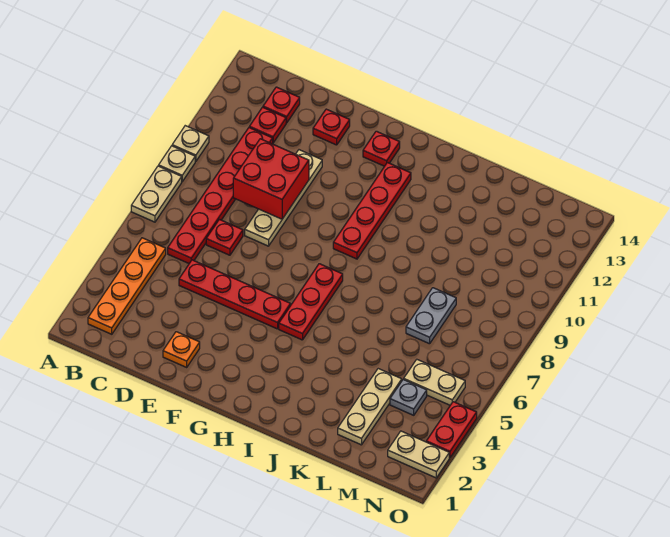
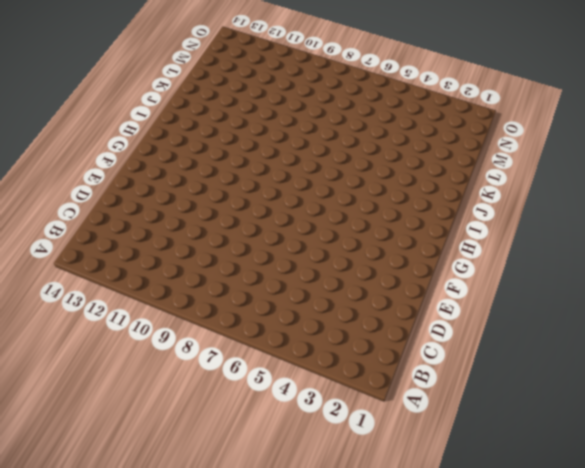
none -> tan 1x2 plate [131,166,182,222]
none -> tan 1x1 plate [159,146,195,182]
none -> tan 1x1 plate [172,126,209,162]

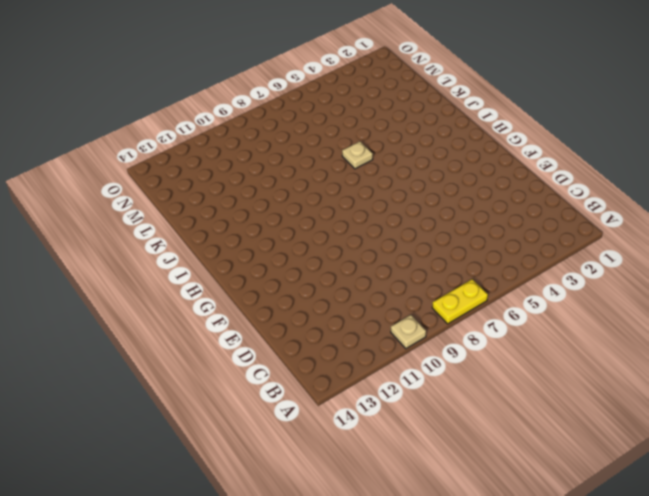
yellow 1x2 plate [432,279,488,324] -> tan 1x2 plate [131,166,182,222]
tan 1x1 plate [342,141,373,169] -> tan 1x1 plate moved to [159,146,195,182]
none -> orange 1x4 plate [88,238,166,334]
none -> red 1x6 plate [168,128,273,263]
none -> red 1x1 plate [249,107,286,143]

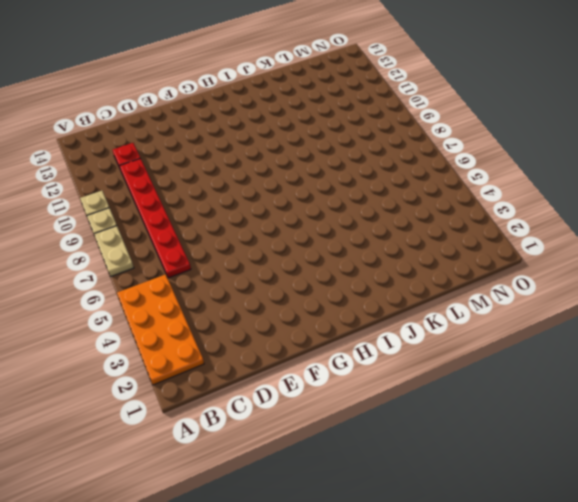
orange 2x4 plate [117,274,204,385] -> orange 1x4 plate [88,238,166,334]
none -> red 1x1 plate [263,87,300,123]
none -> red 1x4 plate [179,260,291,329]
none -> red 1x1 plate [206,219,243,255]

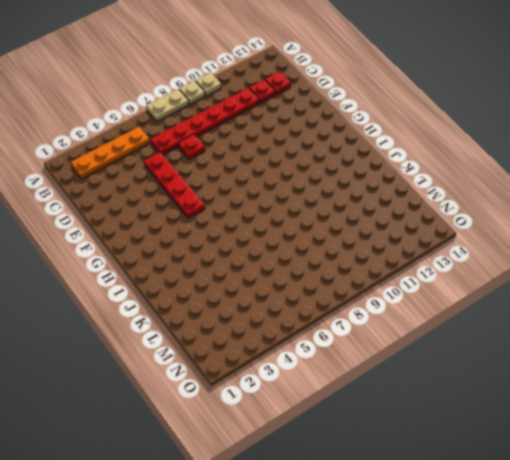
none -> orange 1x1 plate [163,332,200,367]
none -> tan 1x4 plate [245,150,322,246]
none -> red 1x1 plate [313,109,350,145]

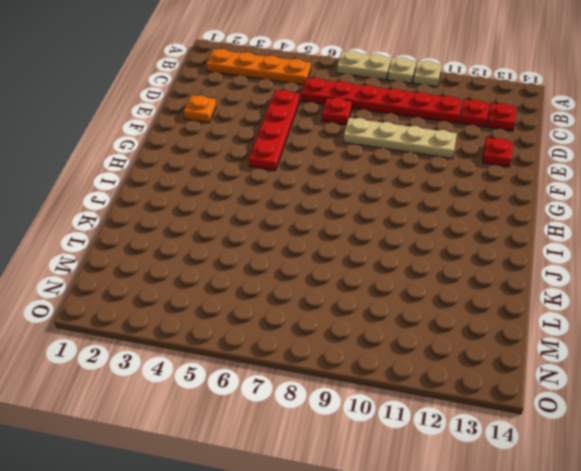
none -> red 1x1 plate [363,131,400,166]
none -> red 1x3 plate [279,264,343,340]
none -> red 1x4 plate [333,162,411,259]

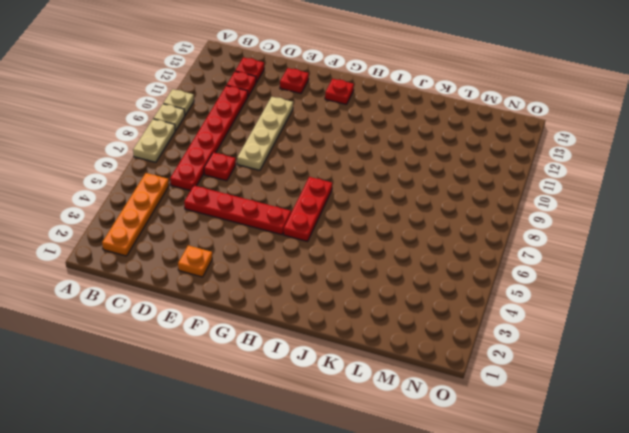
none -> red 1x4 plate [333,162,411,259]
none -> tan 1x3 plate [338,369,402,445]
none -> grey 1x2 plate [406,288,456,344]

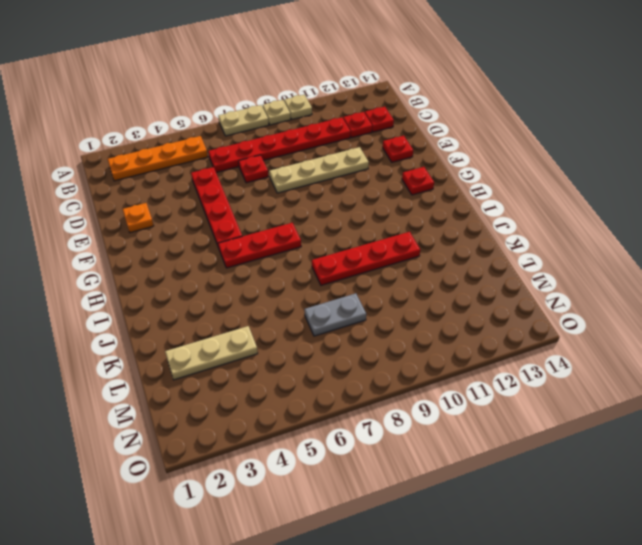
red 1x4 plate [312,232,420,285] -> red 1x4 plate moved to [333,162,411,259]
none -> grey 1x1 plate [390,379,427,415]
none -> tan 1x2 plate [404,360,465,405]
none -> tan 1x2 plate [388,431,449,478]

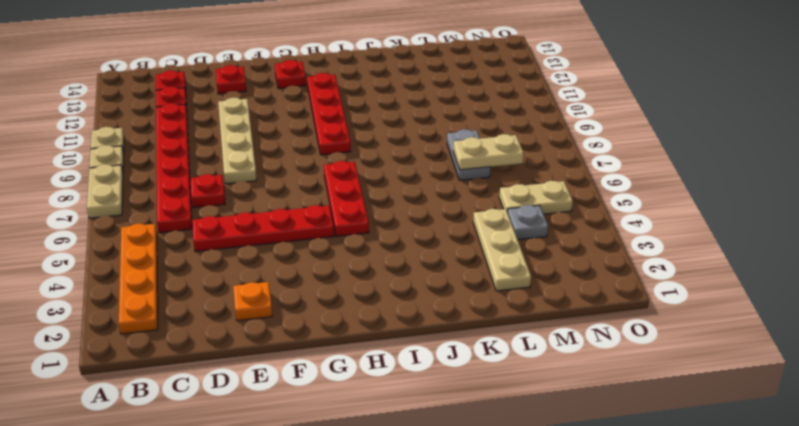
tan 1x2 plate [453,134,524,170] -> tan 1x2 plate moved to [388,431,449,478]
none -> red 1x2 plate [426,402,477,458]
none -> red 2x2 brick [233,139,309,219]

